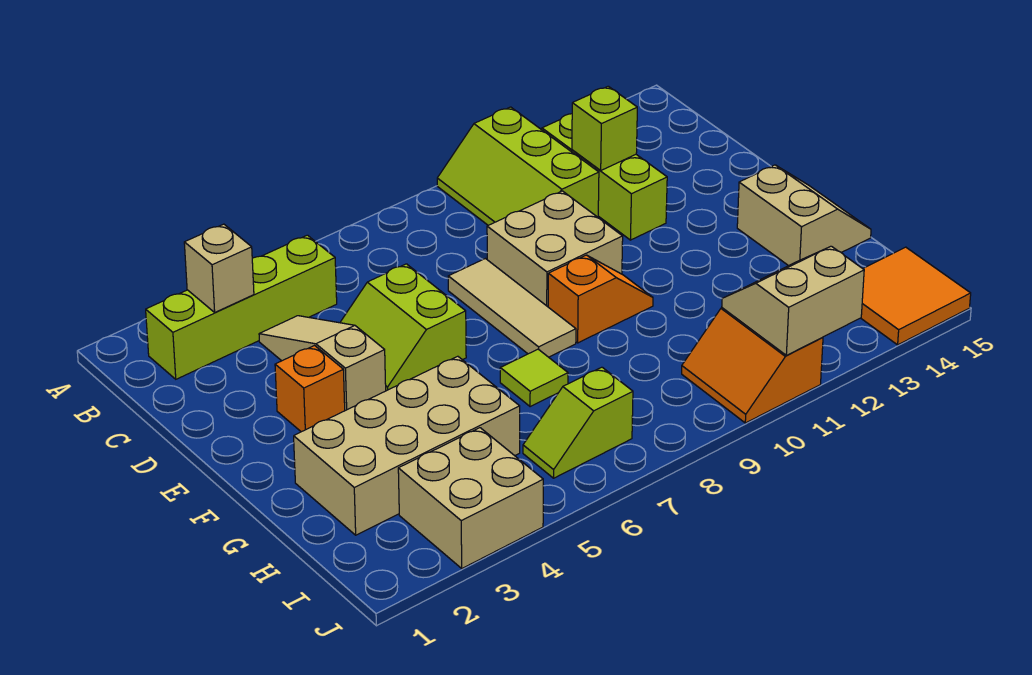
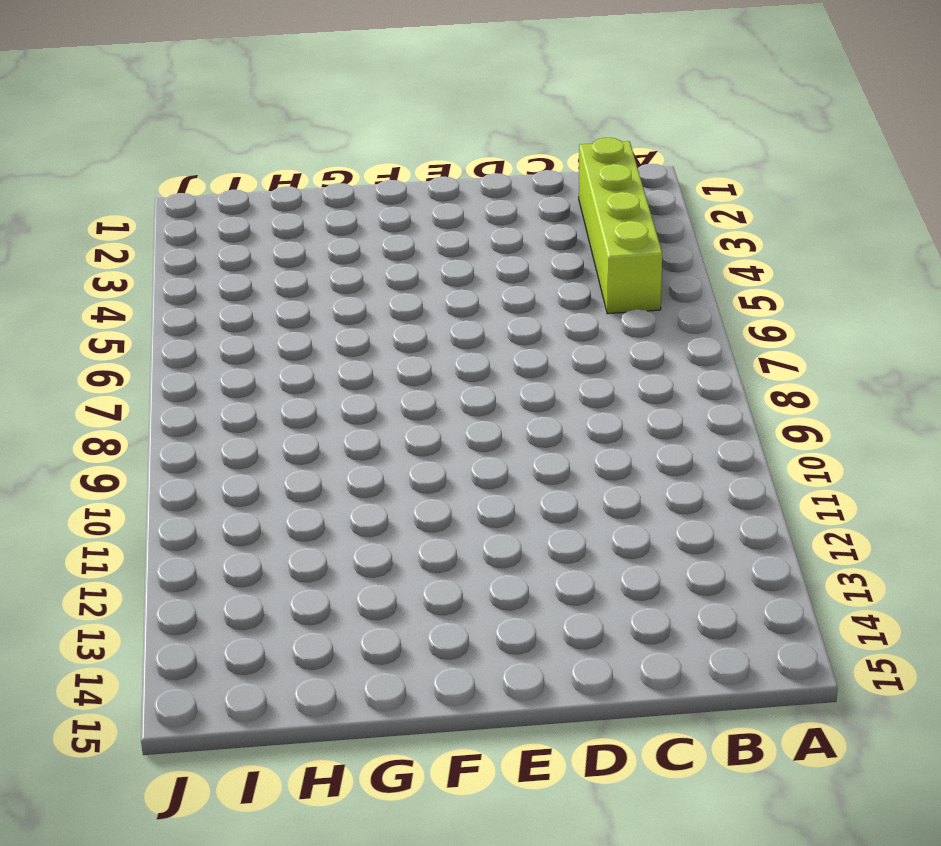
none -> lime 2x3 slope [437,107,599,225]
none -> lime 1x3 brick [542,114,667,240]
none -> tan 1x3 slope [259,316,386,411]

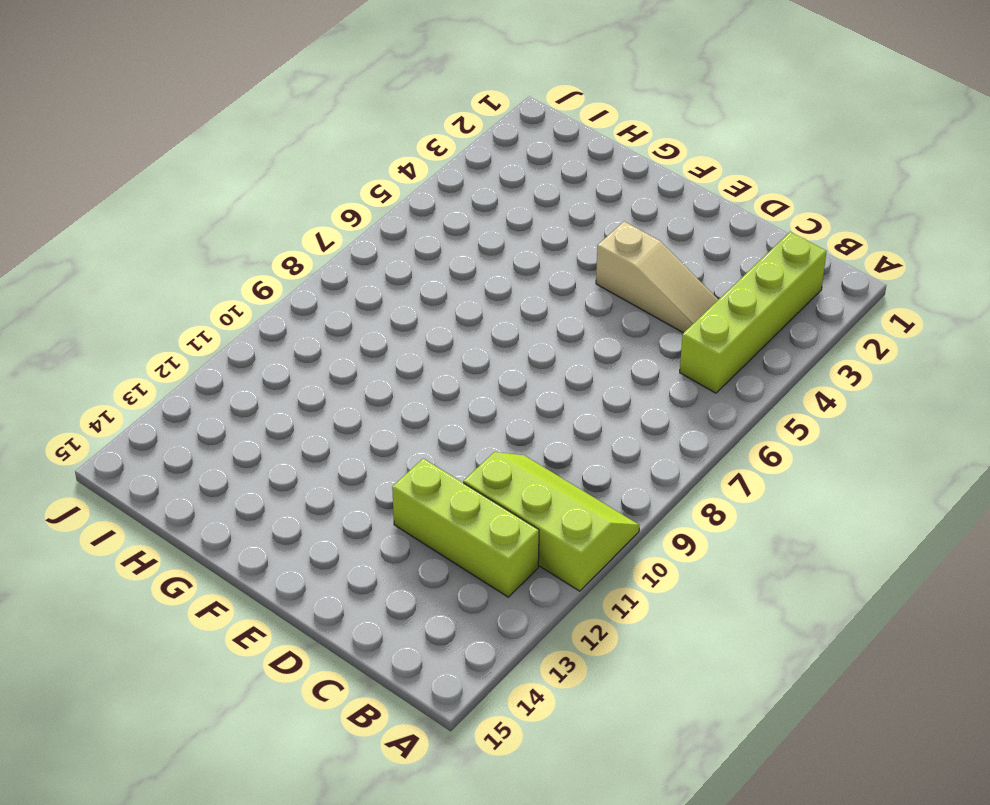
none -> lime 2x2 slope [340,264,466,391]
none -> tan 1x3 tile [448,259,576,357]
none -> tan 2x2 brick [487,191,623,307]

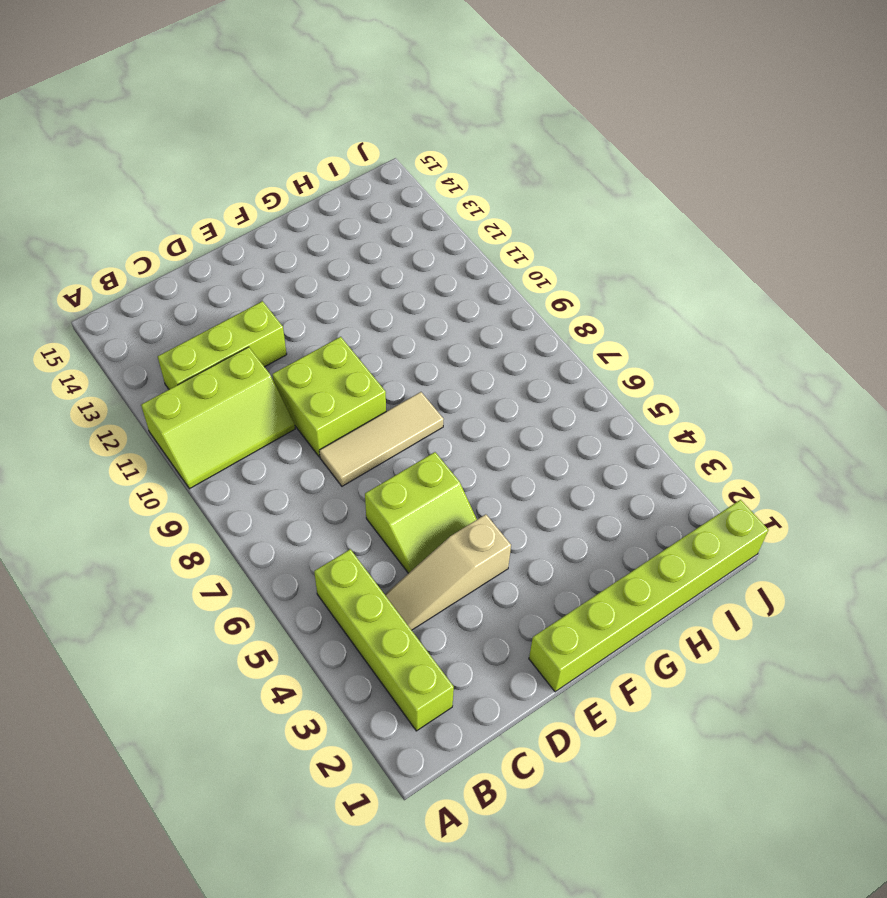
lime 2x2 brick [272,337,386,457] -> tan 2x2 brick [487,191,623,307]
lime 1x6 brick [529,500,768,692] -> none
none -> orange 1x1 brick [275,346,345,432]
none -> orange 1x2 slope [548,255,653,343]
none -> tan 2x2 slope [737,165,871,266]

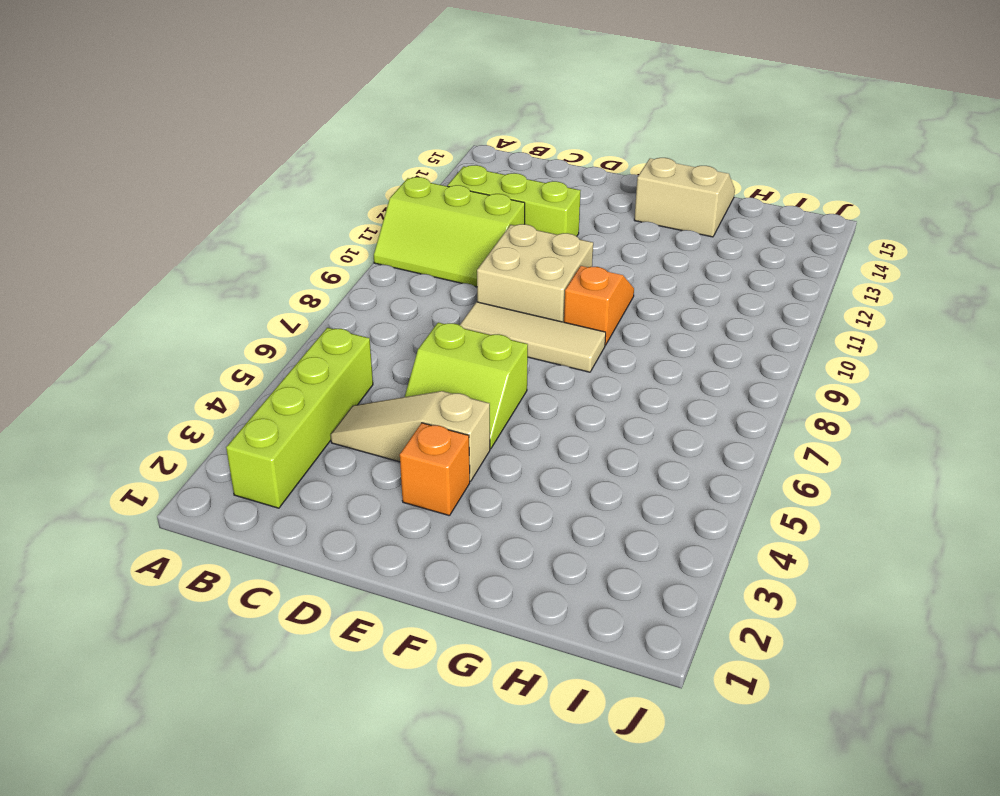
none -> tan 2x4 brick [294,356,520,535]
none -> lime 1x1 tile [500,349,568,407]
none -> tan 2x2 brick [398,428,543,568]

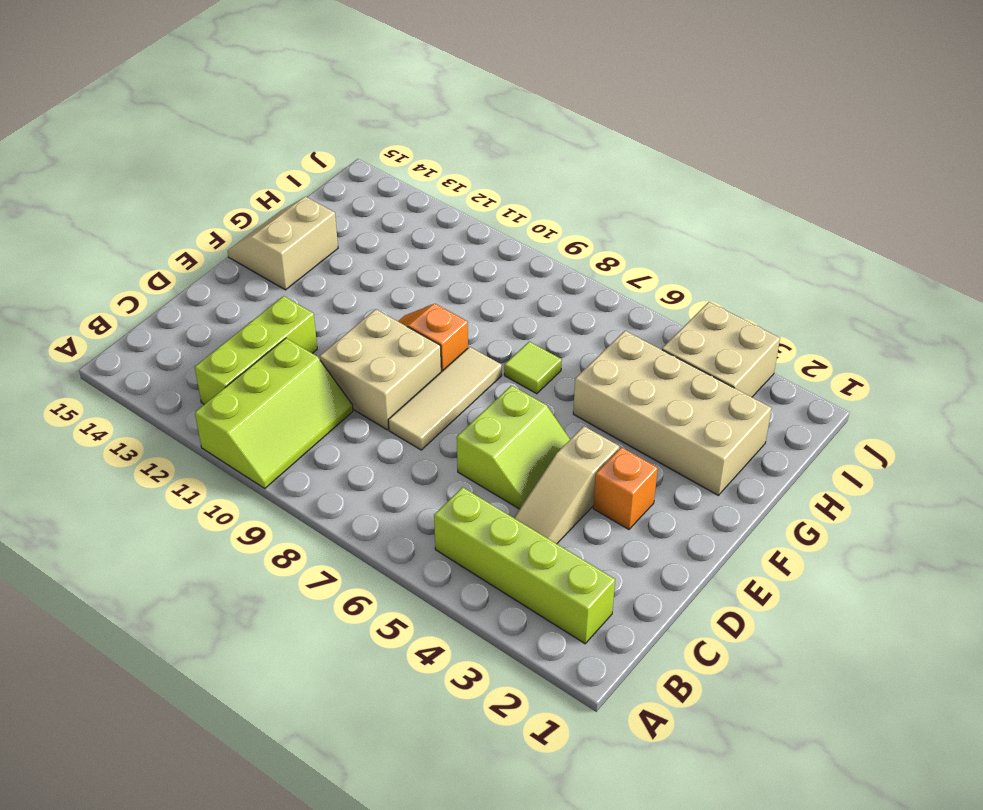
none -> lime 1x2 slope [523,367,633,478]
none -> orange 2x2 slope [682,308,823,423]
none -> orange 2x2 tile [861,247,971,345]

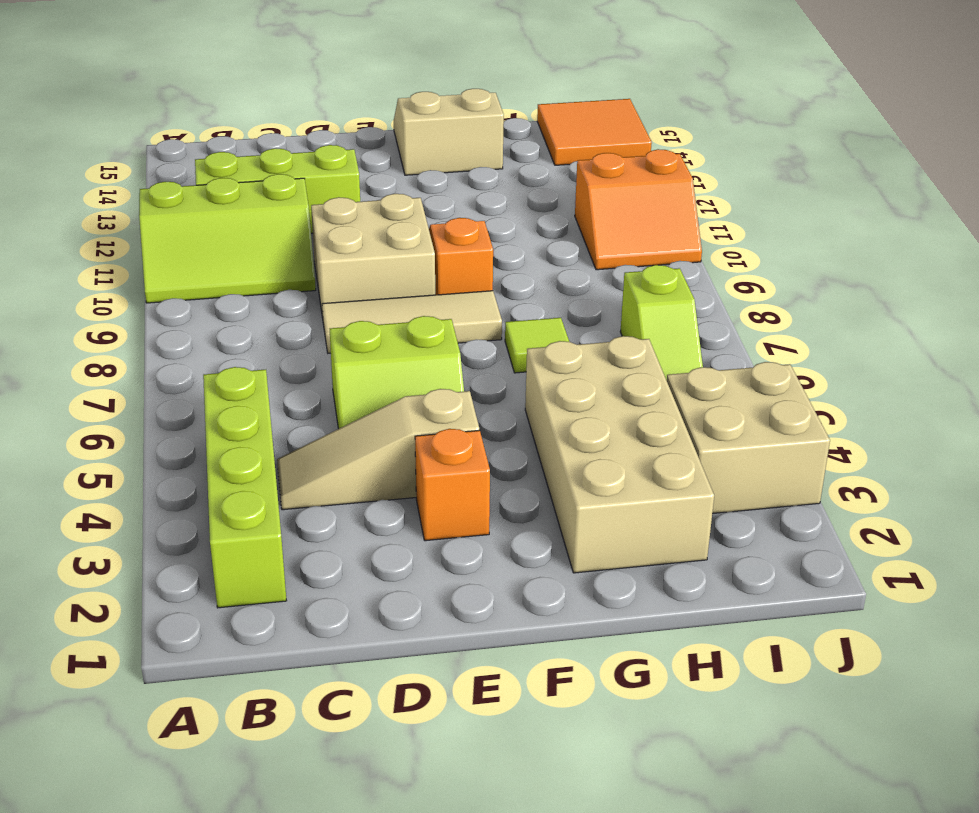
none -> tan 1x1 brick [184,224,254,312]
none -> lime 1x1 brick [572,86,637,171]
none -> tan 2x2 slope [722,246,864,355]

